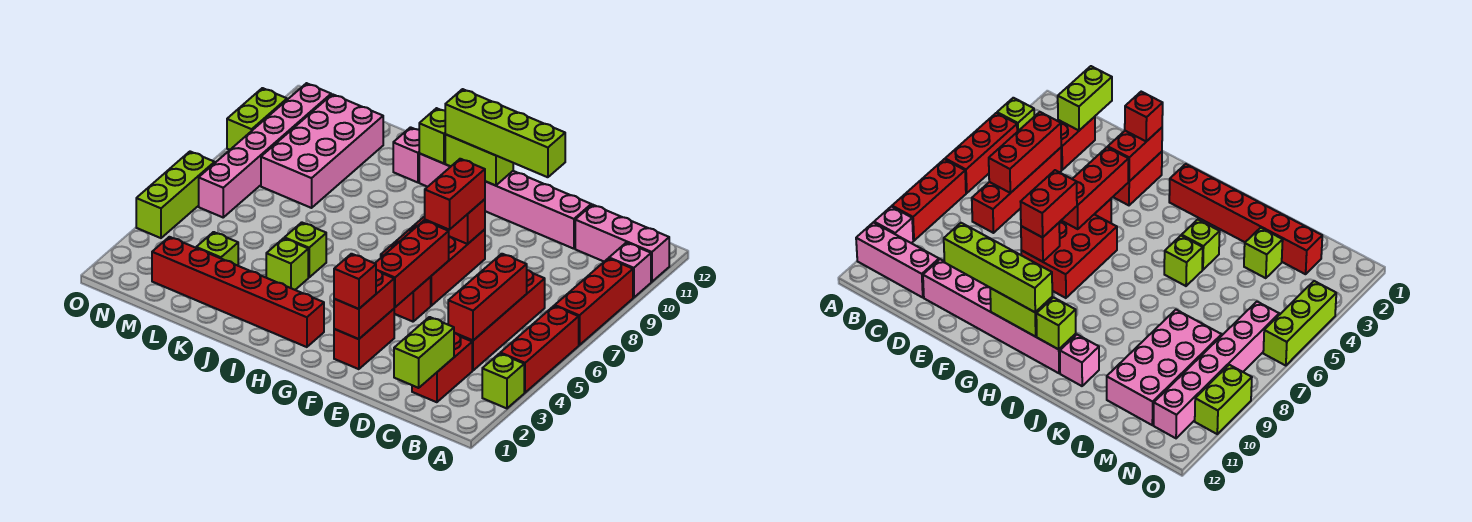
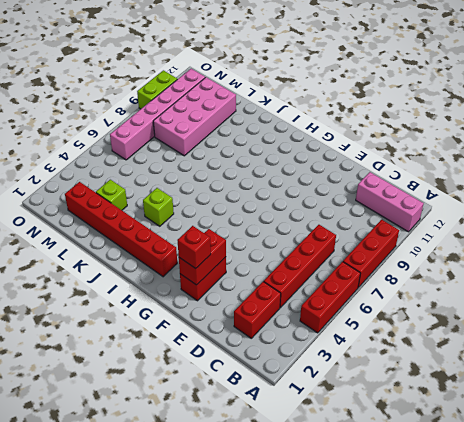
none -> lime 1x1 brick [482,353,524,408]
none -> pink 1x1 brick [609,243,651,298]
none -> pink 1x6 brick [419,153,591,249]
none -> red 1x1 brick [394,277,431,322]

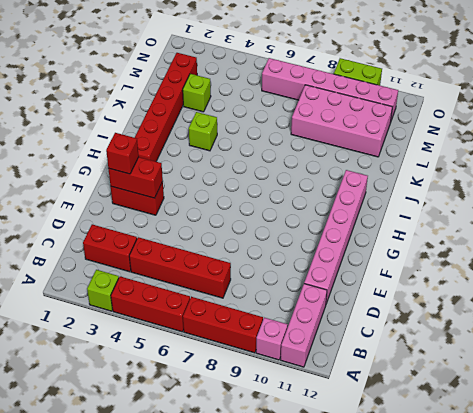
none -> red 1x1 brick [394,277,431,322]
none -> red 2x3 brick [381,216,485,306]
none -> lime 1x1 brick [284,222,326,277]
none -> pink 1x1 brick [393,127,419,182]

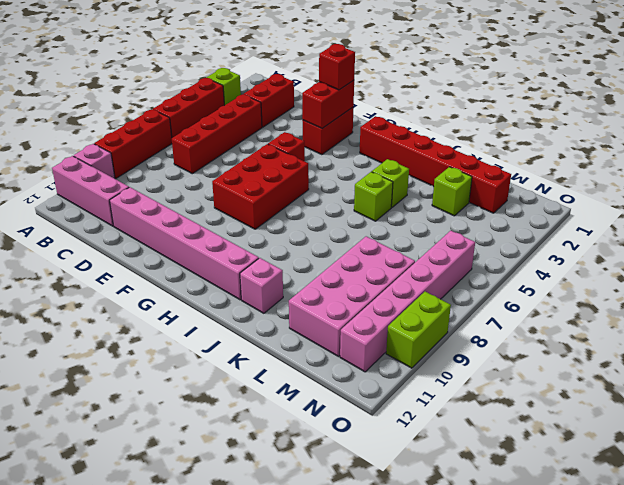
none -> lime 1x3 brick [136,152,215,238]
none -> lime 1x2 brick [394,317,454,388]
none -> red 1x3 brick [448,254,527,340]
none -> red 1x3 brick [375,221,449,307]

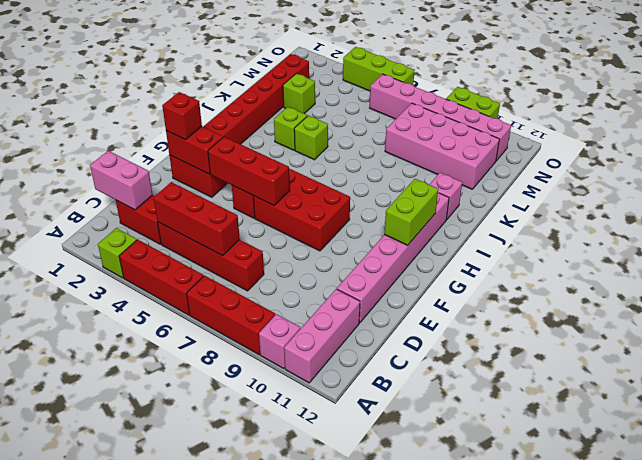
pink 1x2 brick [90,151,153,210] -> lime 1x2 brick [394,317,454,388]
none -> red 1x1 brick [443,199,485,244]
none -> lime 1x1 brick [419,108,445,164]
none -> lime 1x4 brick [445,89,565,177]
none -> red 1x2 brick [425,159,485,230]

